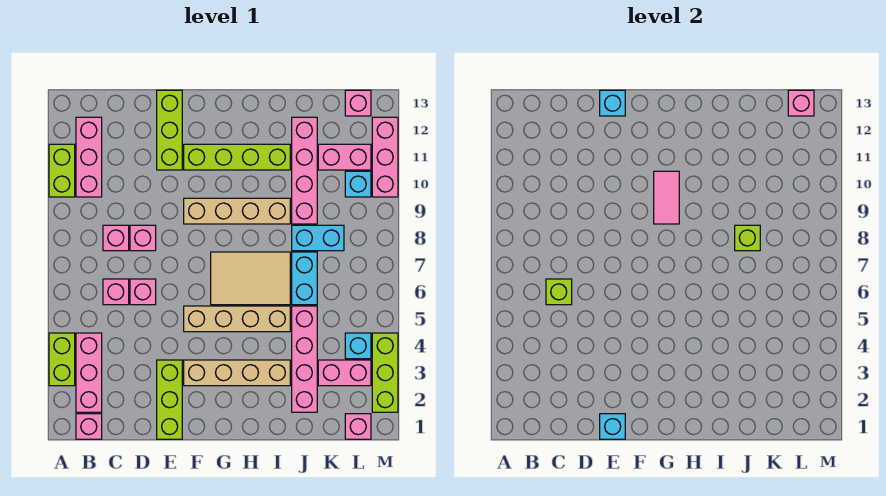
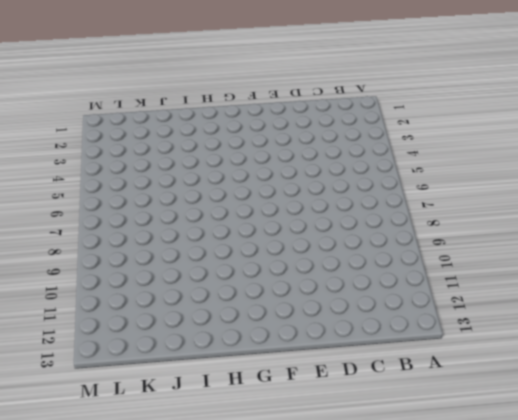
none -> lime 1x2 brick [49,333,75,386]
none -> lime 1x2 brick [49,144,75,197]
none -> pink 1x1 brick [76,414,102,439]
none -> pink 1x3 brick [76,333,102,412]

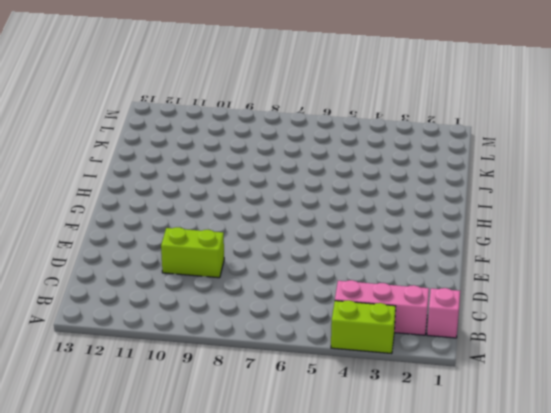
lime 1x2 brick [161,227,224,278] -> lime 1x2 brick moved to [49,144,75,197]
none -> pink 1x3 brick [76,117,102,197]
none -> pink 1x1 brick [103,279,129,305]
none -> pink 1x1 brick [103,225,129,251]
none -> pink 1x1 brick [130,279,156,305]

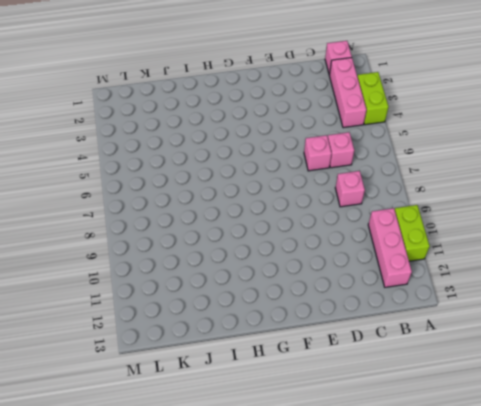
none -> pink 1x1 brick [130,225,156,251]
none -> lime 1x3 brick [157,360,182,439]
none -> lime 1x3 brick [157,90,182,170]
none -> tan 1x4 brick [184,360,290,386]

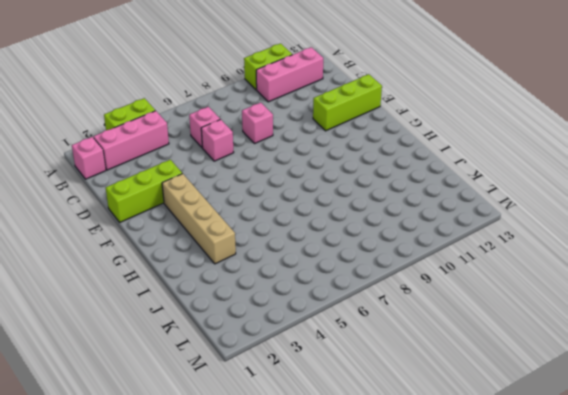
none -> pink 1x1 brick [103,225,129,251]
none -> tan 1x4 brick [184,306,290,332]
none -> tan 1x4 brick [184,198,290,224]
none -> lime 1x4 brick [184,144,290,170]

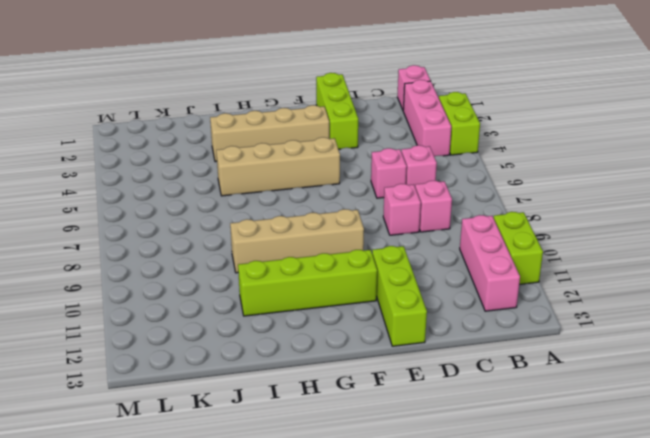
none -> tan 2x3 tile [211,252,290,305]
none -> pink 1x4 brick [292,306,317,412]
none -> cyan 1x2 brick [292,252,317,305]
none -> cyan 1x2 brick [292,225,344,251]

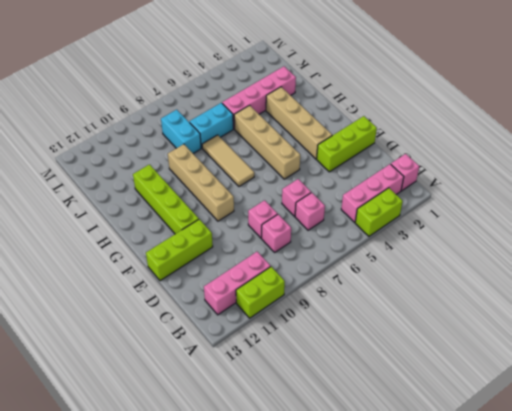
tan 1x3 tile [202,135,254,186] -> tan 2x3 tile [211,252,290,305]
none -> pink 1x4 brick [292,117,317,224]
none -> pink 1x2 brick [318,360,371,386]
none -> pink 1x2 brick [318,144,371,170]
none -> pink 1x1 brick [345,414,371,439]

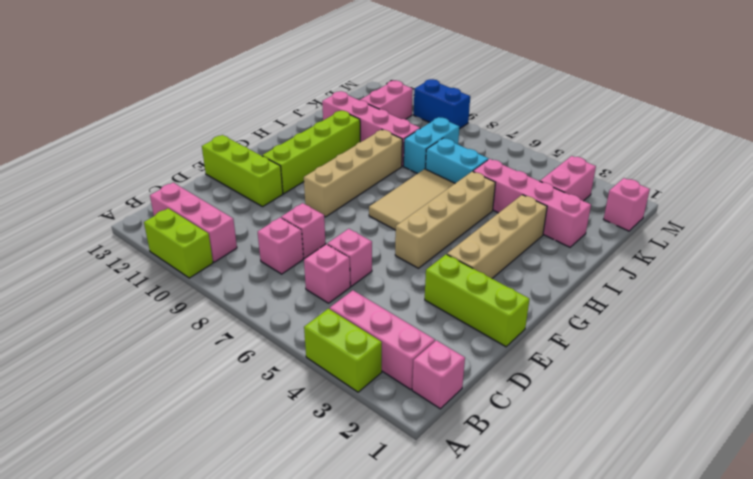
blue 1x2 brick [414,79,470,129] -> pink 1x3 brick [372,117,398,197]
none -> cyan 1x1 brick [345,333,371,359]
none -> cyan 1x1 brick [345,171,371,197]
none -> pink 1x1 brick [345,90,371,116]
none -> lime 1x3 brick [372,333,398,412]

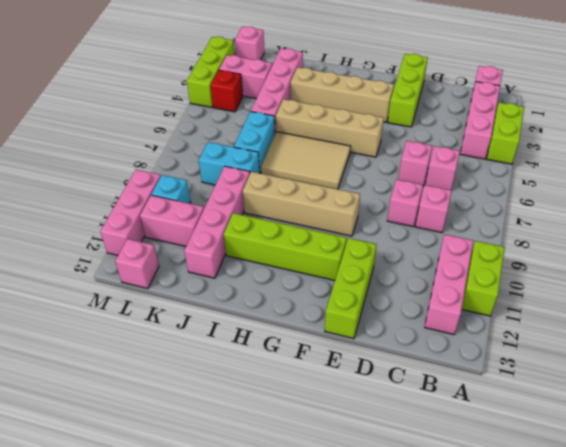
red 1x1 brick [211,70,243,112] -> cyan 1x1 brick [345,333,371,359]
none -> lime 1x1 brick [546,279,572,305]
none -> cyan 1x1 brick [600,414,625,439]
none -> cyan 1x1 brick [600,90,625,116]
none -> pink 1x2 tile [654,171,679,224]

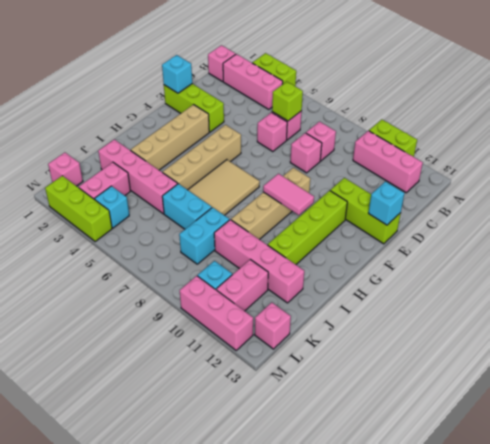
none -> lime 1x1 brick [735,225,760,251]
none -> pink 1x1 brick [788,90,814,116]

